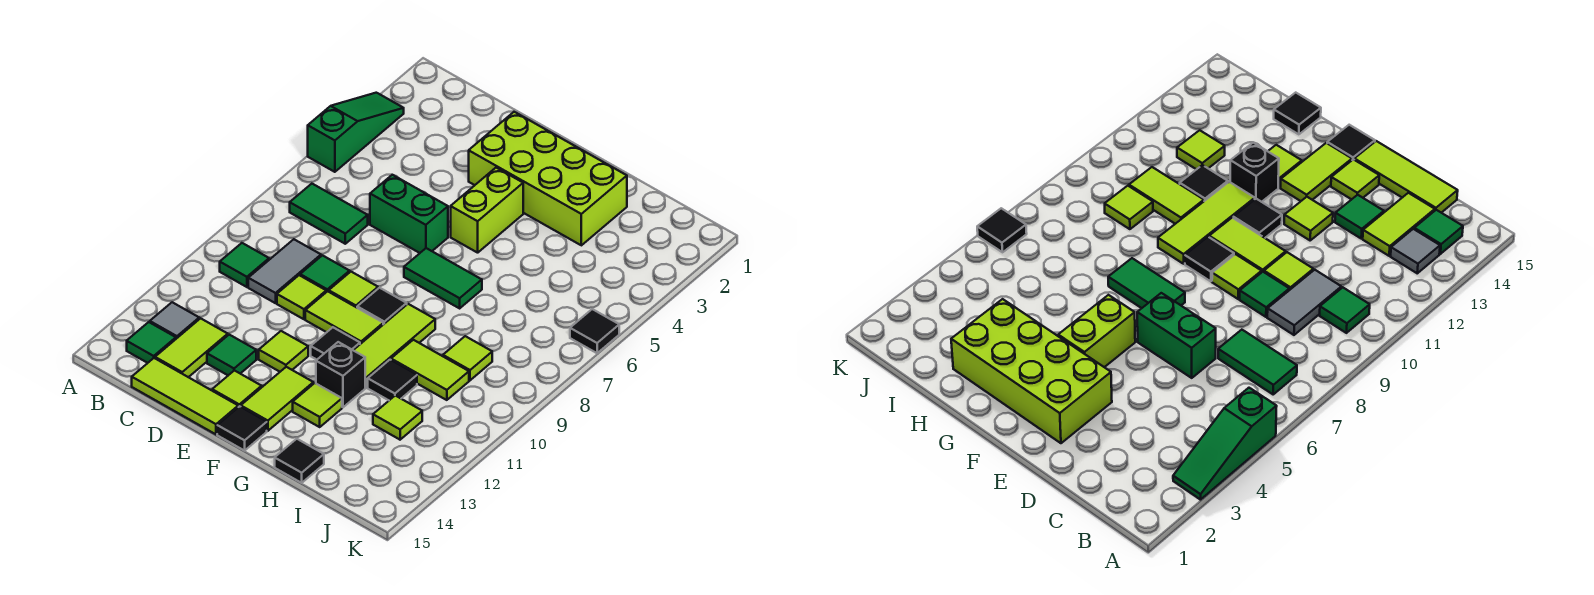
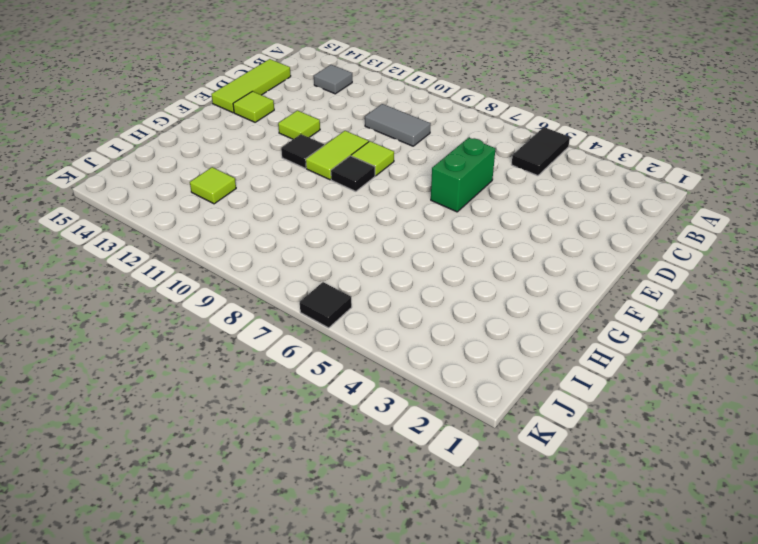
black 1x2 tile [511,127,570,176] -> green 1x3 slope [308,93,404,172]
none -> green 1x2 tile [290,184,368,244]
none -> green 1x1 tile [220,243,269,287]
none -> green 1x1 tile [127,322,176,363]
none -> lime 1x2 tile [155,318,228,377]

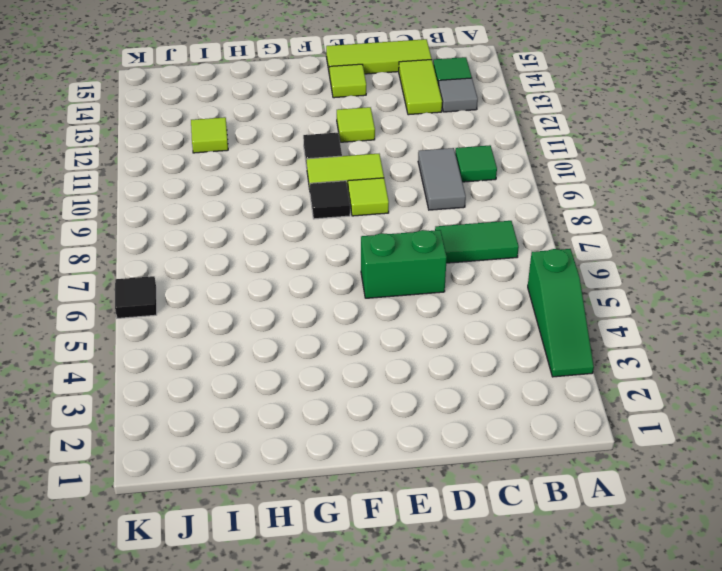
none -> green 1x1 tile [300,255,350,292]
none -> lime 1x1 tile [277,275,326,319]
none -> green 1x1 tile [207,335,256,375]
none -> lime 2x4 brick [469,112,627,245]

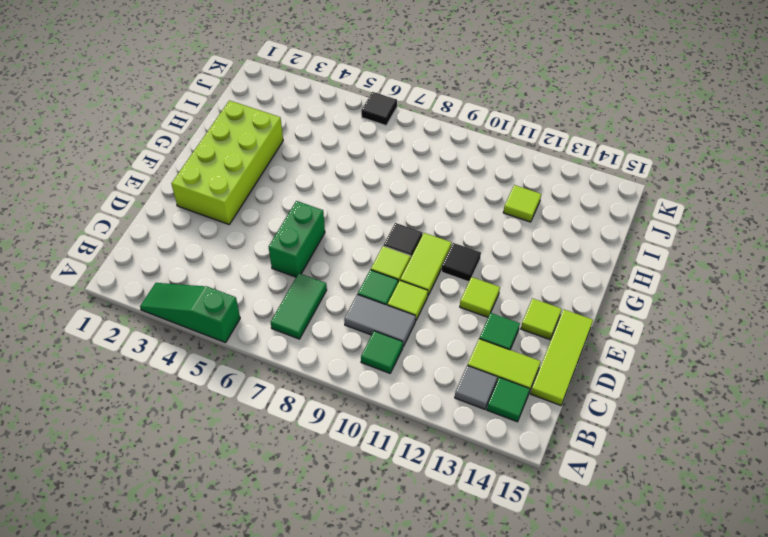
none -> lime 1x2 brick [451,168,523,253]
none -> green 1x2 tile [404,248,482,308]
none -> lime 1x2 tile [241,367,313,431]
none -> black 1x1 tile [217,406,267,451]

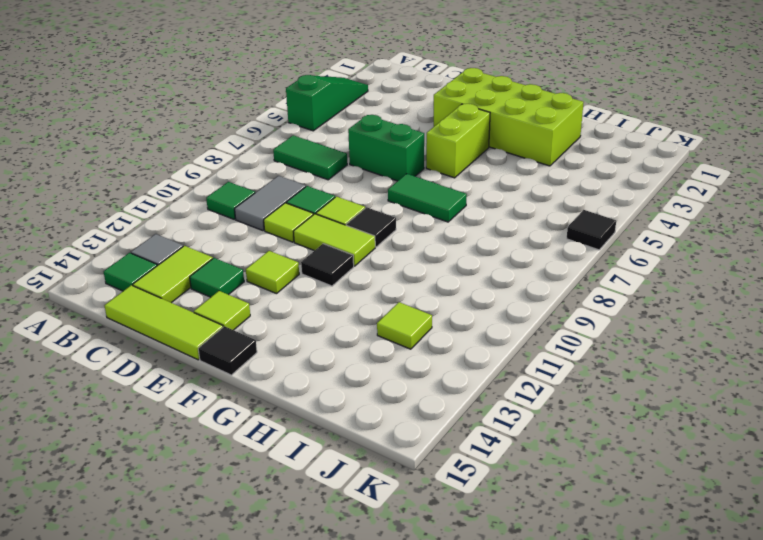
none -> lime 1x2 tile [241,367,313,431]
none -> lime 1x3 tile [353,304,435,387]
none -> black 1x1 brick [316,342,365,407]
none -> lime 1x1 tile [293,383,342,427]

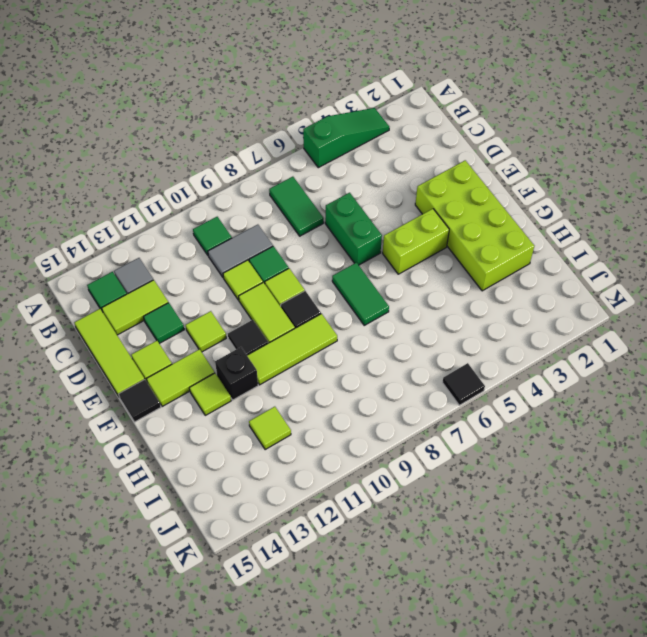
none -> lime 1x2 tile [391,340,469,400]
none -> black 1x1 tile [368,360,417,400]
none -> black 1x1 tile [275,439,324,483]
none -> lime 1x1 tile [443,336,492,380]

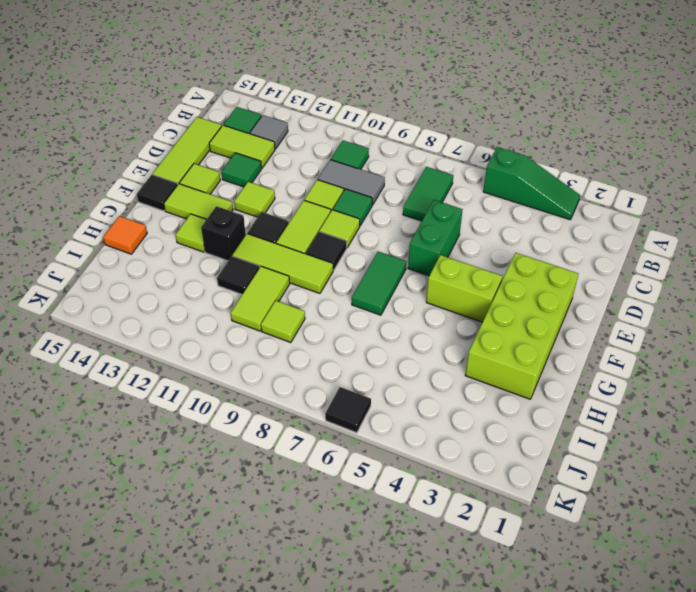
orange 1x1 tile [103,216,147,254] -> black 1x1 tile [275,439,324,483]
none -> lime 1x1 tile [373,396,422,440]

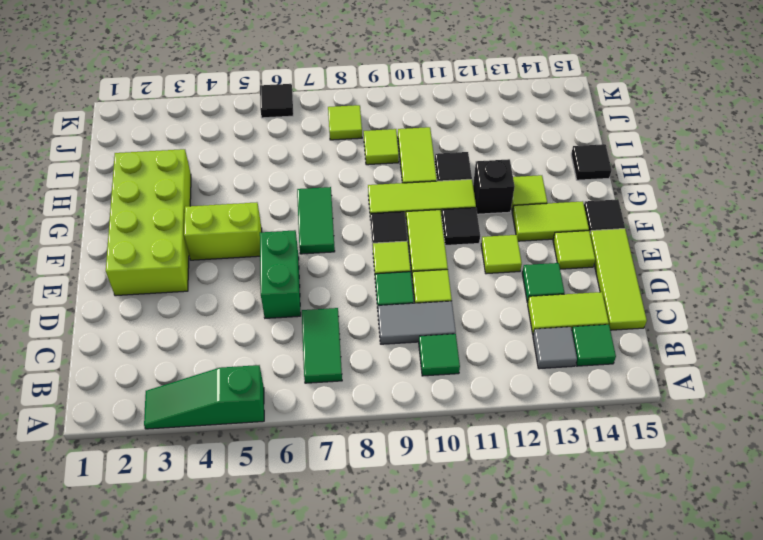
lime 1x1 tile [328,105,362,140] -> lime 1x1 tile moved to [373,396,422,440]

